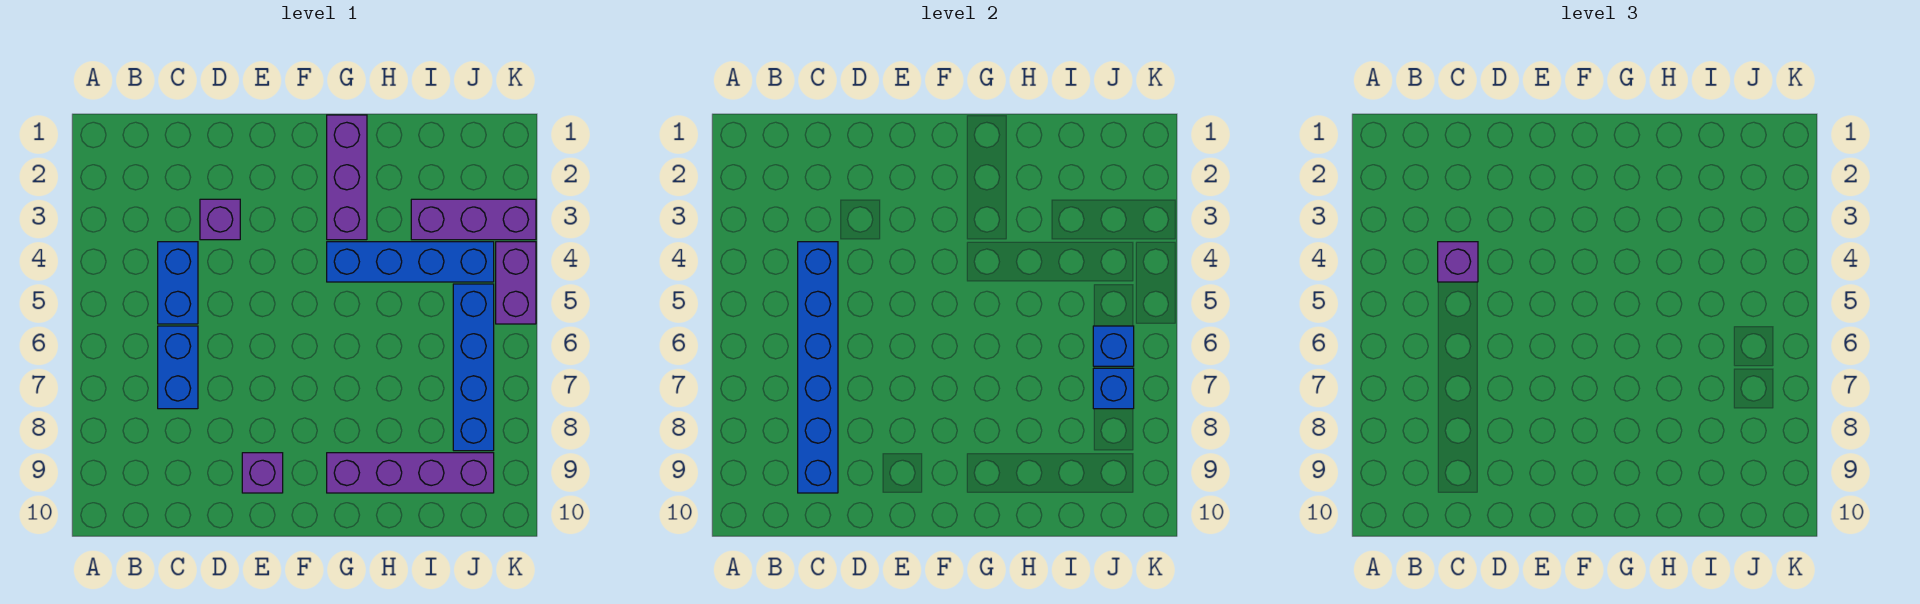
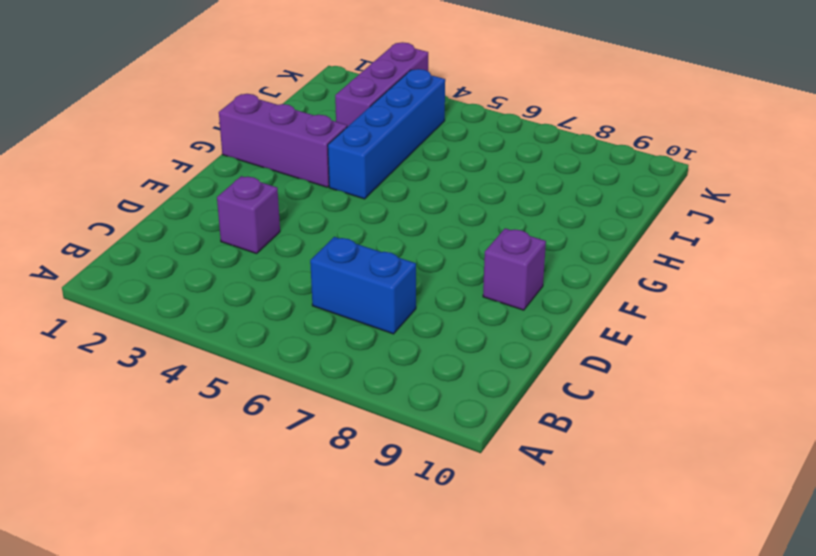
none -> blue 1x2 brick [158,242,198,324]
none -> purple 1x4 brick [327,453,494,493]
none -> blue 1x4 brick [453,284,494,451]

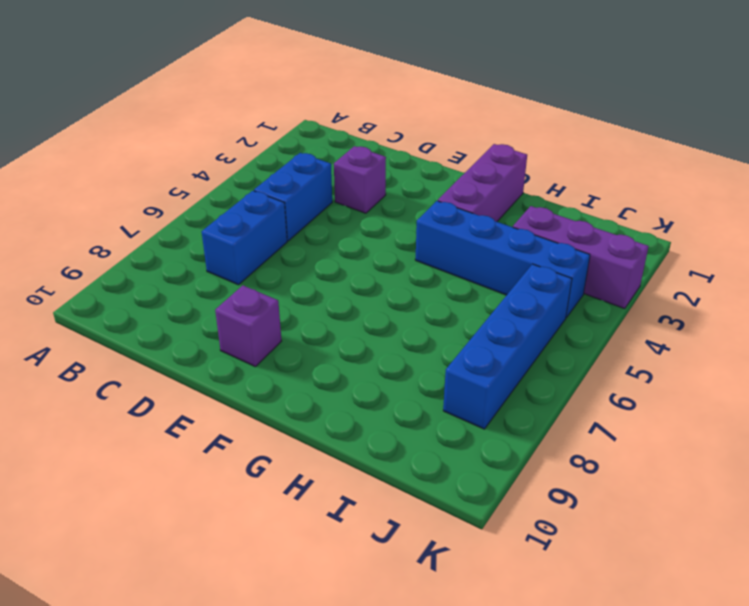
none -> purple 1x4 brick [327,453,494,493]
none -> purple 1x2 brick [496,242,536,324]
none -> blue 1x6 brick [798,242,838,493]

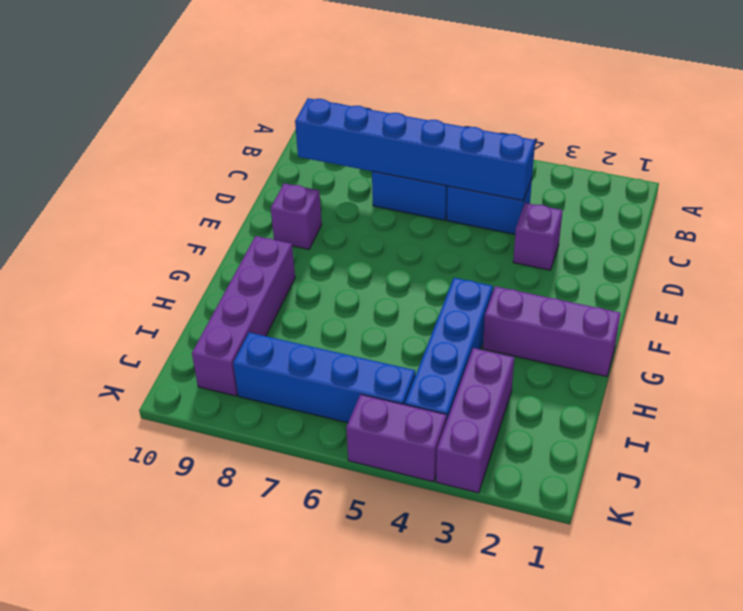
none -> blue 1x1 brick [1093,326,1134,366]
none -> blue 1x1 brick [1093,368,1134,409]
none -> purple 1x1 brick [1438,242,1478,282]

